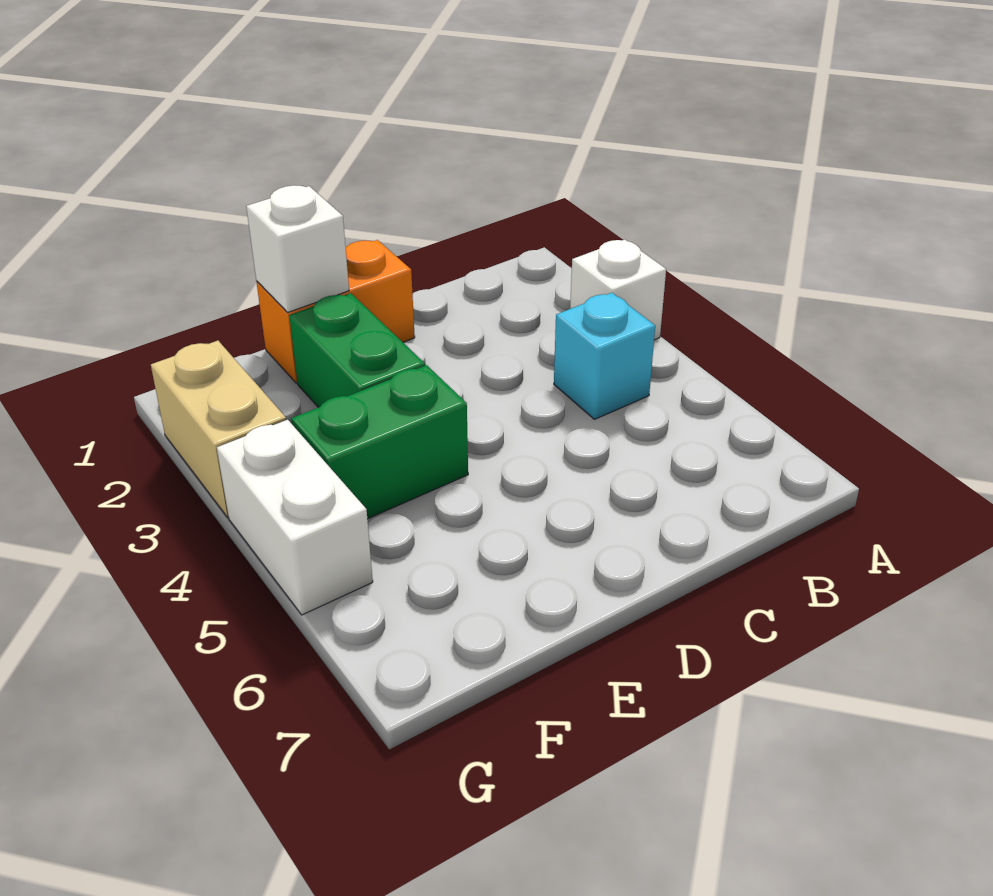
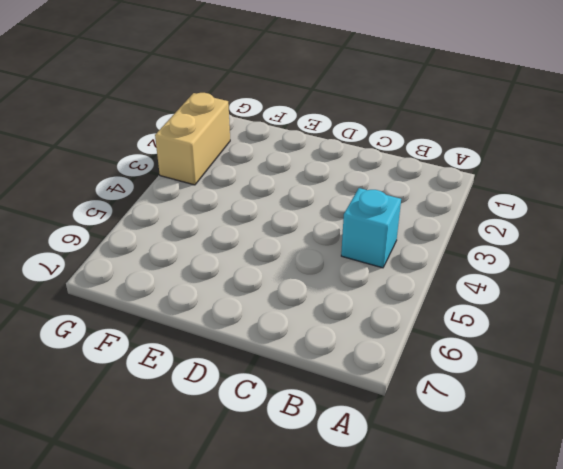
none -> white 1x1 brick [570,240,666,340]
none -> orange 1x2 brick [256,240,415,383]

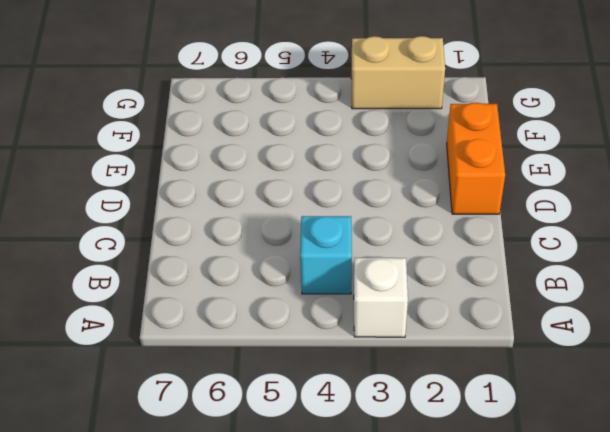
none -> green 1x2 brick [289,293,425,407]
none -> green 1x2 brick [291,365,468,519]

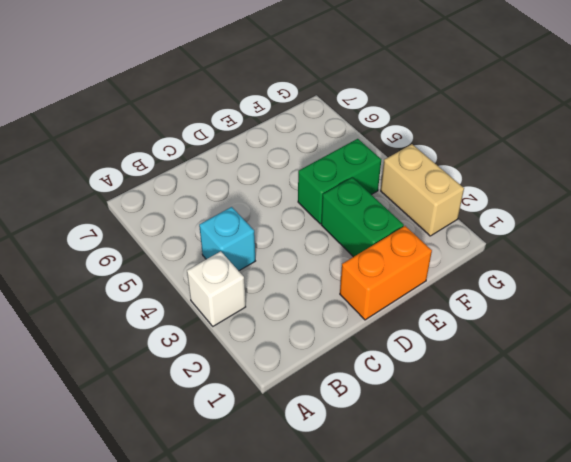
none -> white 1x2 brick [217,420,373,615]
none -> white 1x1 brick [246,185,349,312]

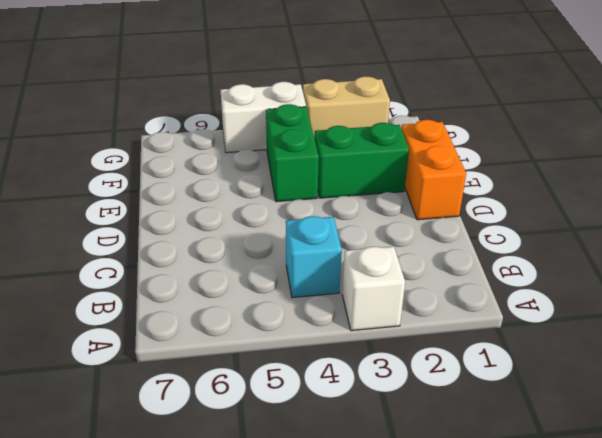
none -> white 1x1 brick [246,185,349,312]

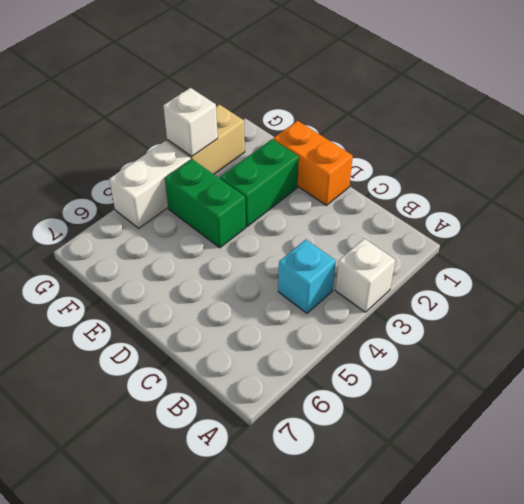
white 1x1 brick [163,88,218,157] -> white 1x1 brick moved to [246,185,349,312]

